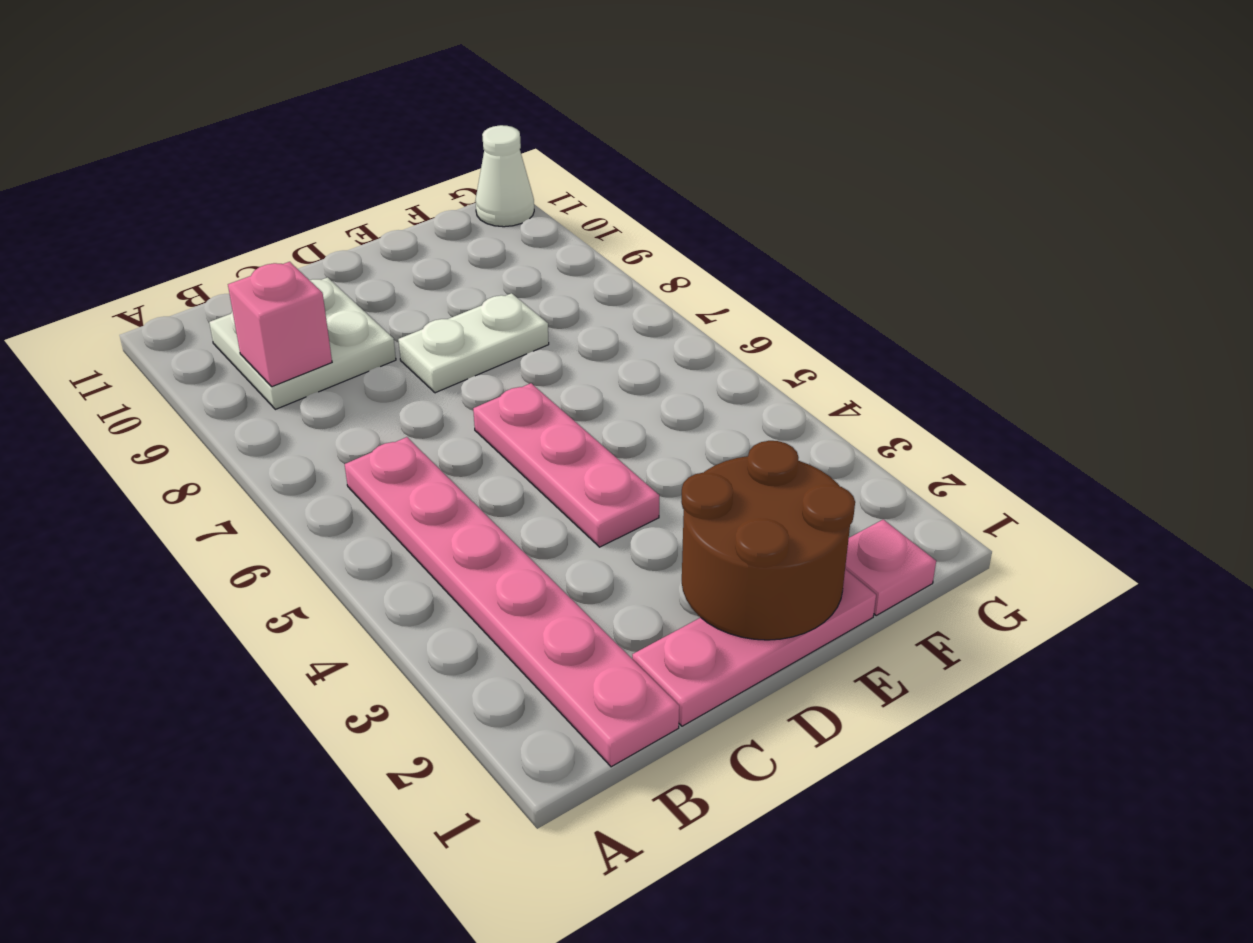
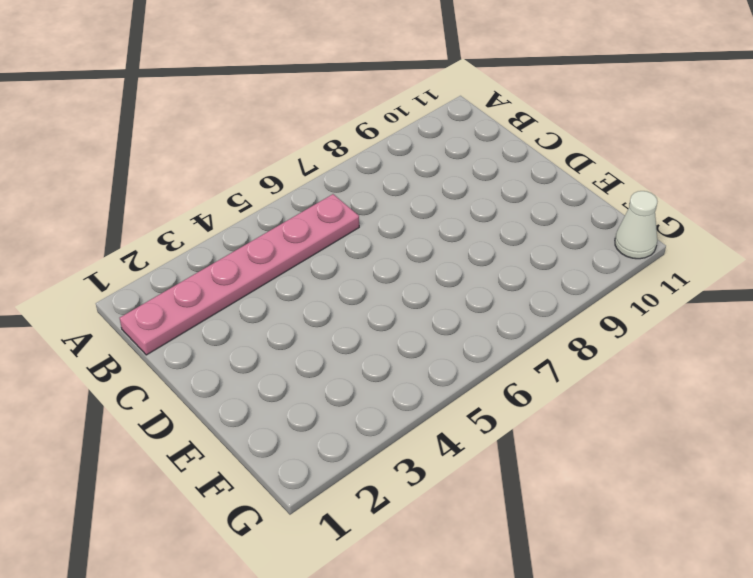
none -> white 2x2 plate [209,277,396,409]
none -> pink 1x3 plate [632,569,876,726]

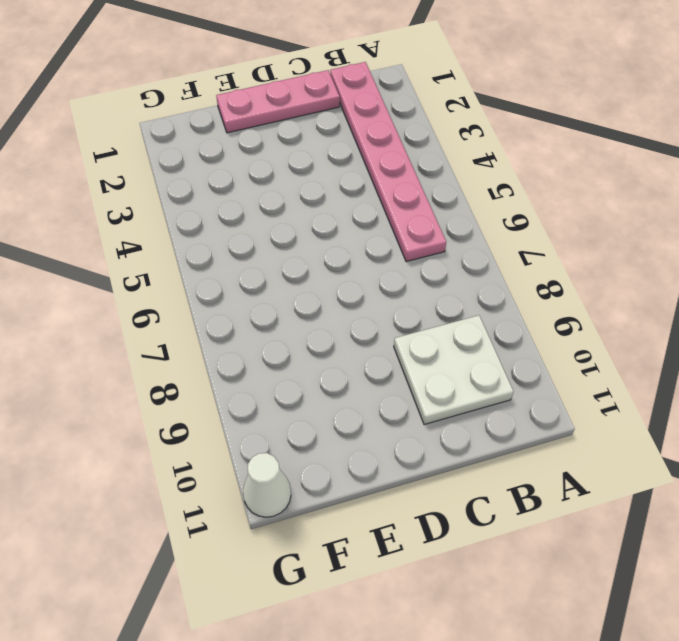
none -> pink 1x3 plate [473,383,659,547]
none -> white 1x2 plate [398,293,549,393]

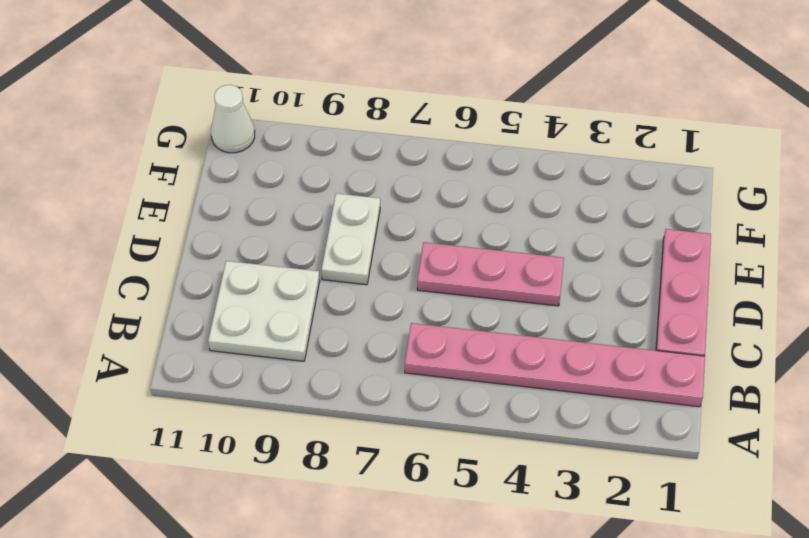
none -> pink 1x1 plate [845,519,936,615]
none -> pink 1x1 brick [228,262,332,387]

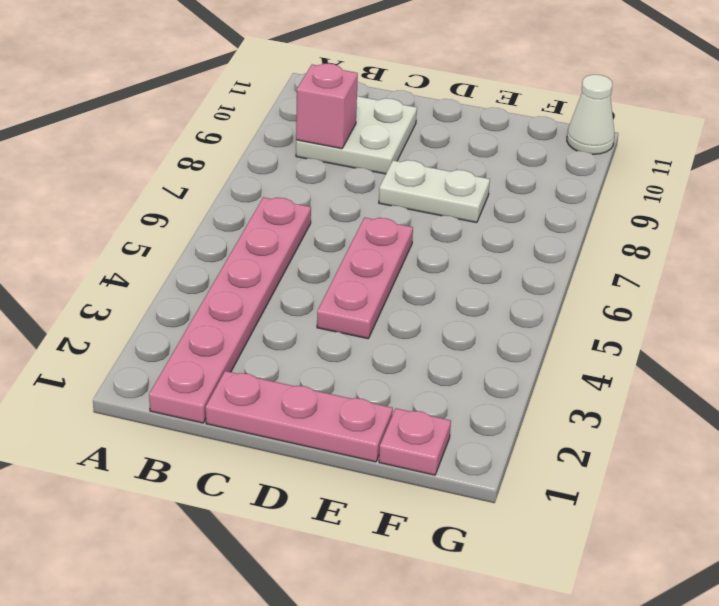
none -> brown 2x2 round brick [681,441,855,640]

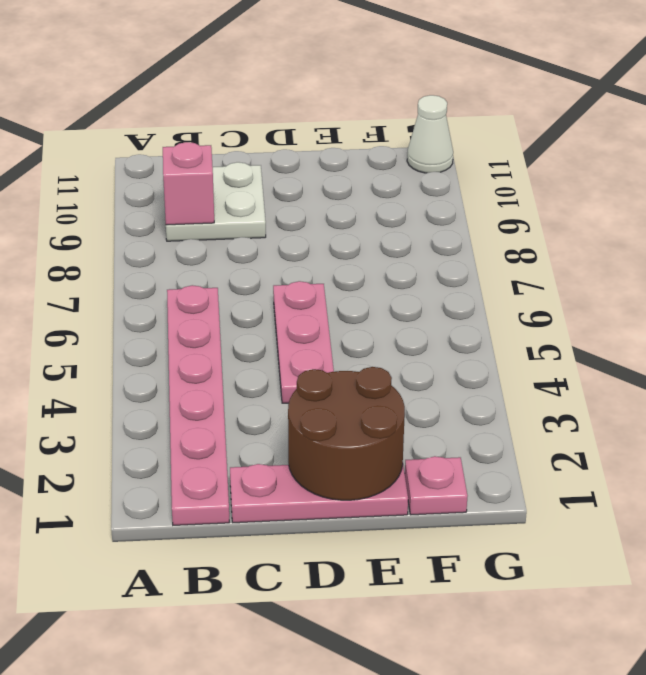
none -> white 1x2 plate [398,293,549,393]

